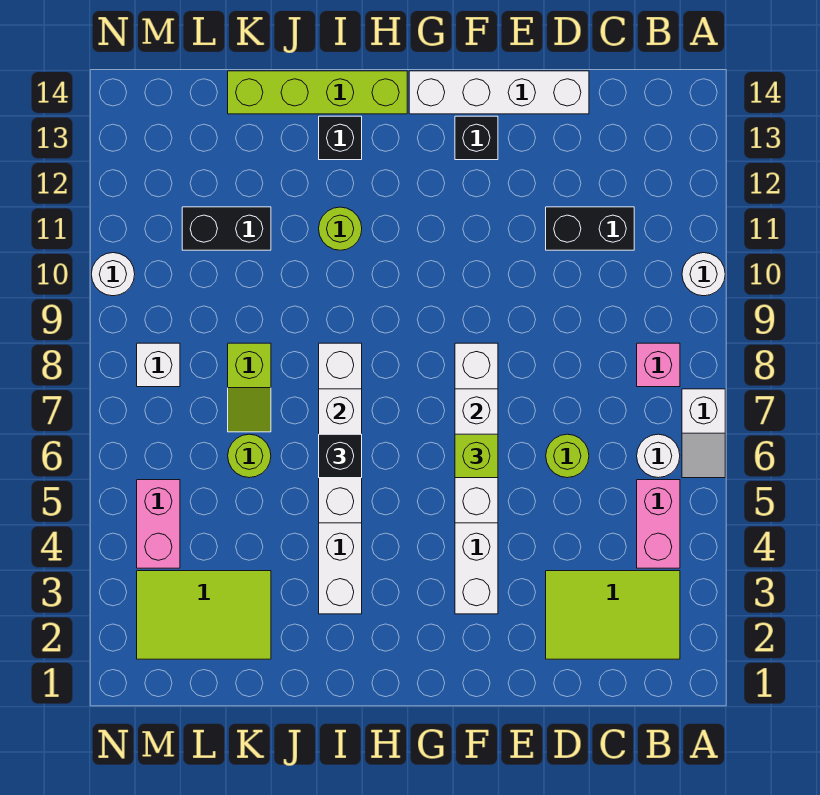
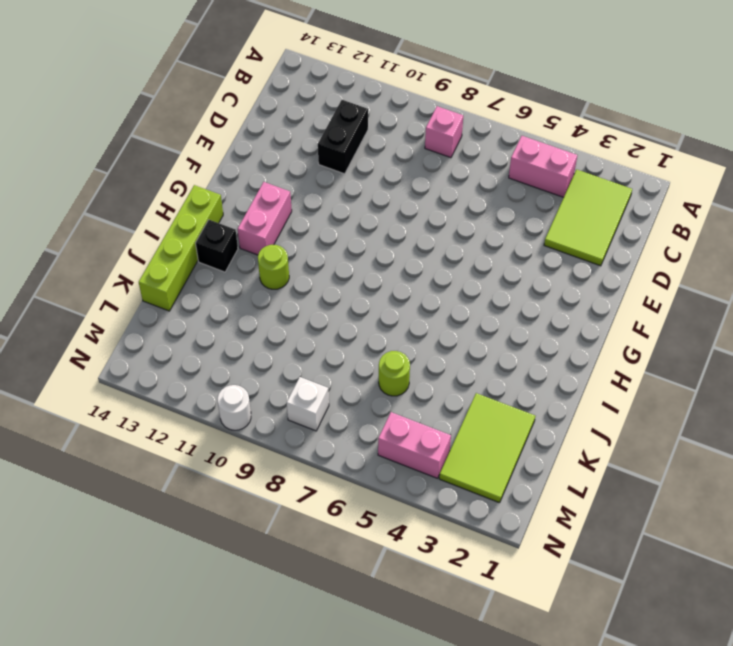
pink 1x2 brick [238,182,292,255] -> none
none -> white 1x2 slope [682,389,725,478]
none -> white 1x1 round brick [682,253,725,296]
none -> white 1x1 round brick [637,434,680,478]

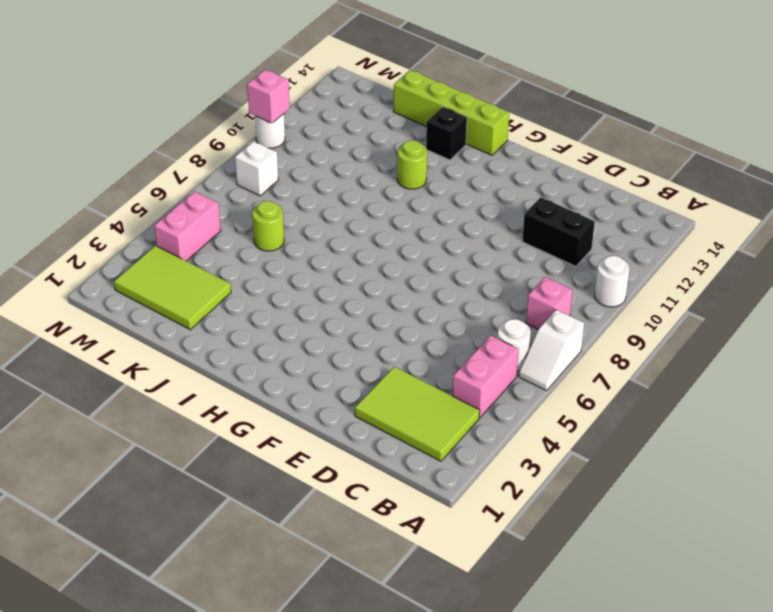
pink 1x1 brick [247,69,290,123] -> none
none -> lime 1x1 round brick [546,434,589,478]
none -> white 1x4 brick [409,71,589,114]
none -> white 1x6 brick [455,343,498,614]

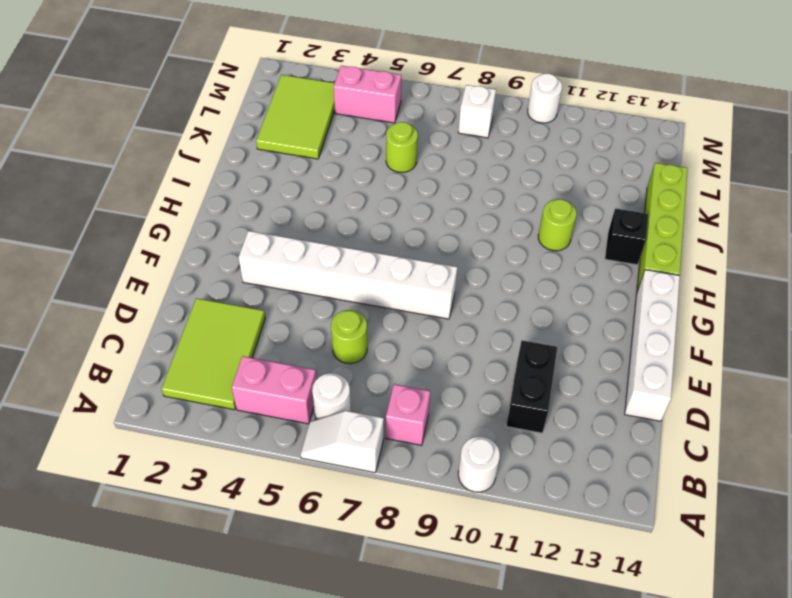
none -> black 1x1 brick [455,116,498,160]
none -> white 1x6 brick [319,343,362,614]
none -> lime 1x2 slope [228,343,271,432]

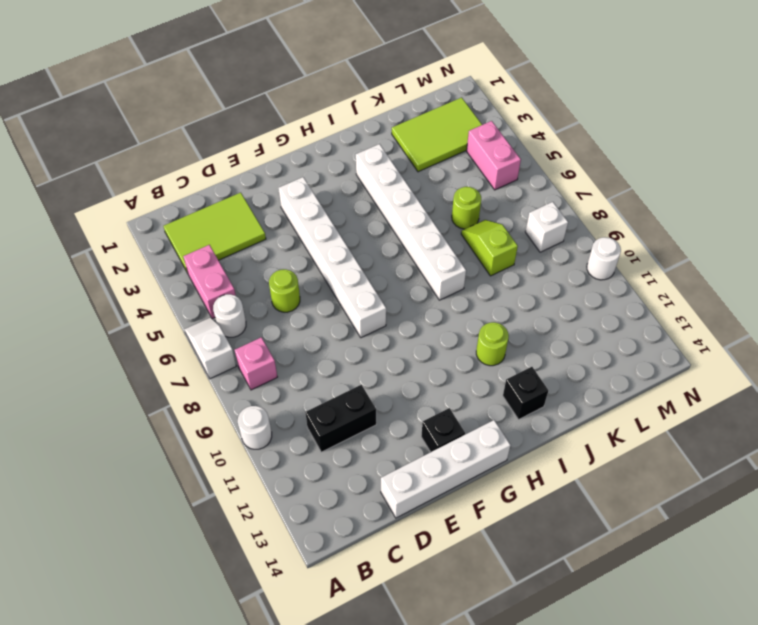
none -> lime 1x4 brick [228,71,407,114]
none -> black 1x2 brick [182,207,271,250]
none -> white 1x3 brick [455,389,498,523]

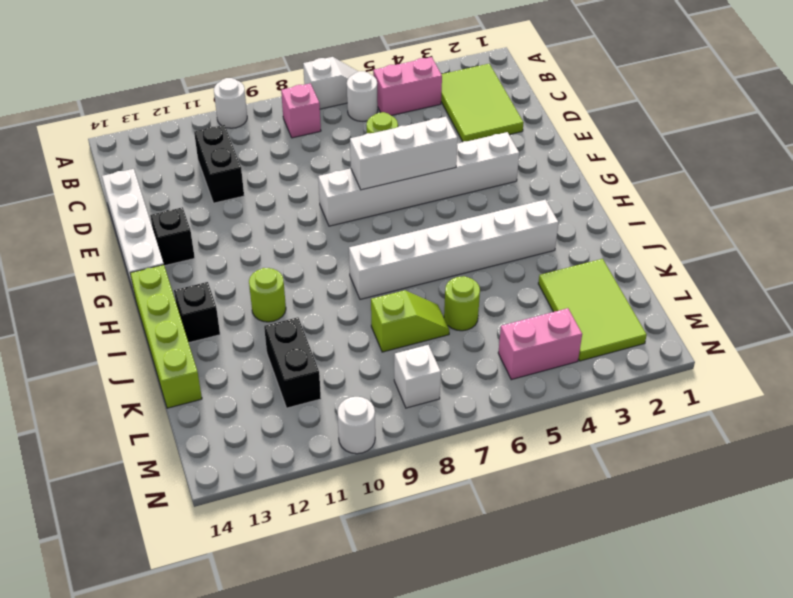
none -> white 1x3 brick [319,389,362,523]
none -> lime 1x1 brick [455,434,498,478]
none -> black 1x1 brick [319,434,362,478]

